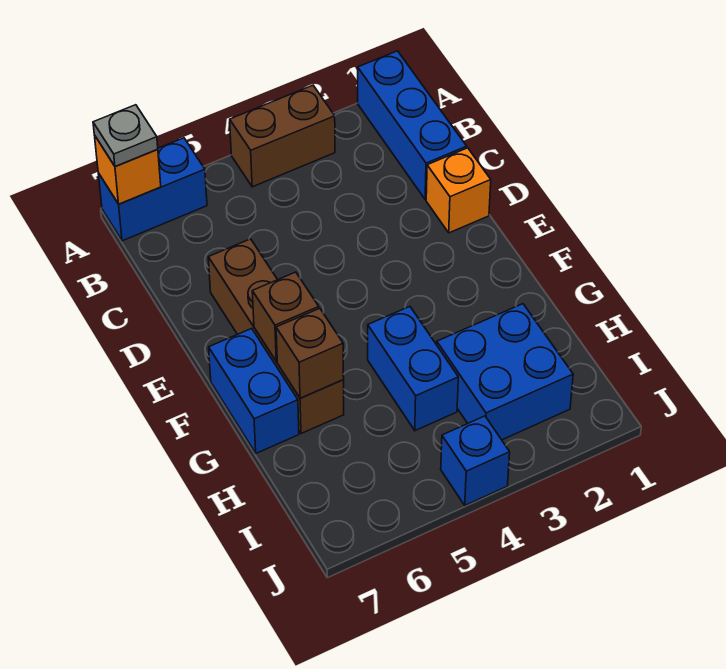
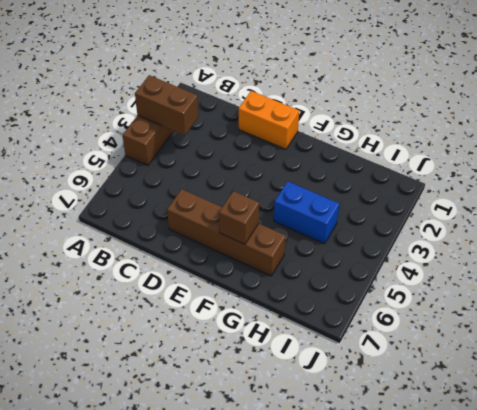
brown 1x2 brick [135,75,198,135] -> none
orange 1x2 brick [239,91,299,149] -> orange 1x1 brick [426,148,491,233]
none -> blue 1x3 brick [358,51,467,199]
none -> blue 1x2 brick [98,138,207,241]
none -> blue 1x2 brick [209,329,299,453]

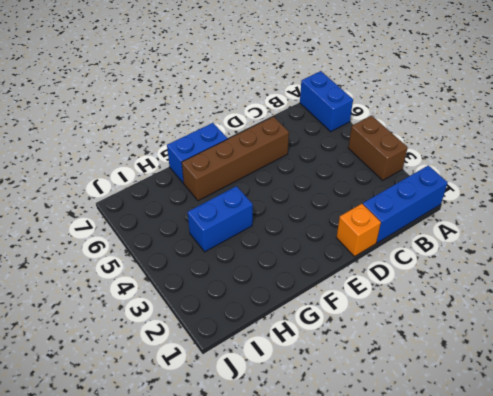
none -> blue 2x2 brick [437,304,573,440]
none -> blue 1x1 brick [441,416,510,505]
none -> orange 1x1 brick [94,135,161,204]

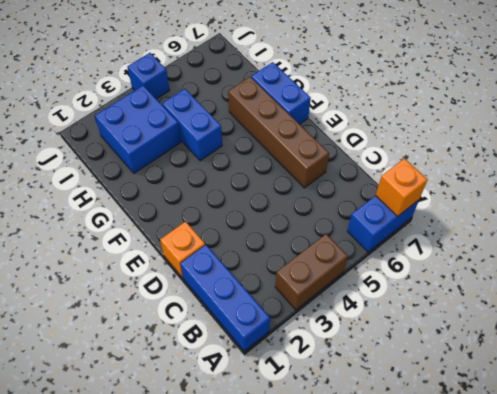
none -> brown 1x1 brick [252,272,319,361]
none -> brown 1x1 brick [276,308,344,398]
none -> grey 1x1 plate [93,105,158,167]

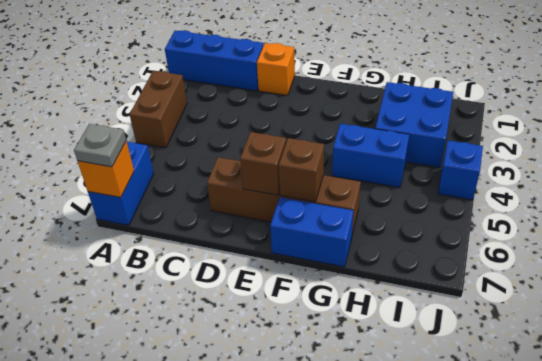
brown 1x1 brick [240,132,286,195] -> brown 1x1 brick moved to [276,308,344,398]

